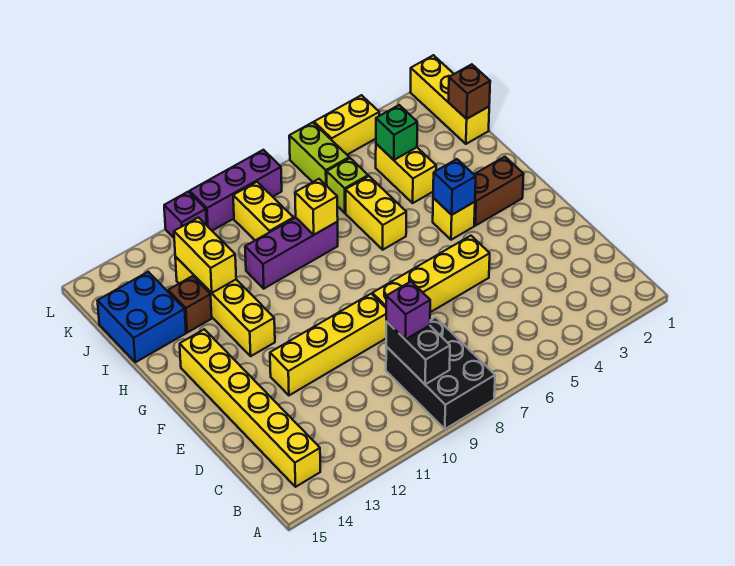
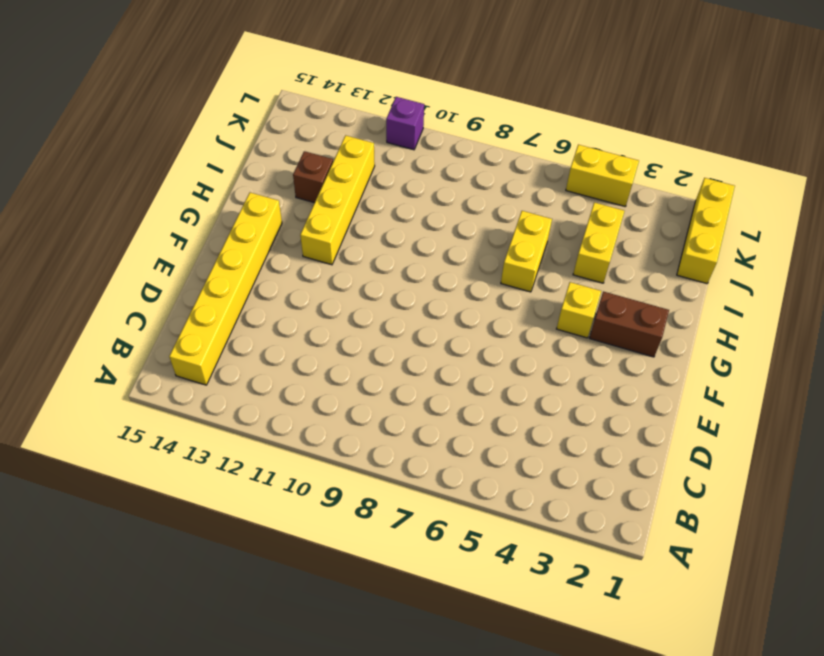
none -> black 2x3 brick [386,317,495,429]
none -> yellow 1x4 brick [372,236,490,312]
none -> yellow 1x4 brick [270,294,386,395]

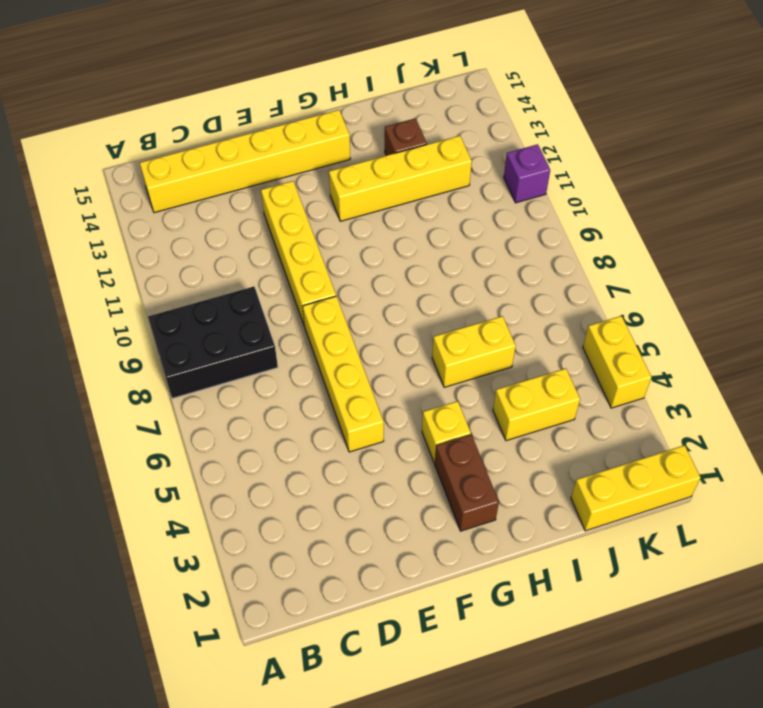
none -> purple 1x3 brick [245,218,338,289]
none -> blue 2x2 brick [98,272,186,362]
none -> lime 1x1 brick [327,158,368,213]

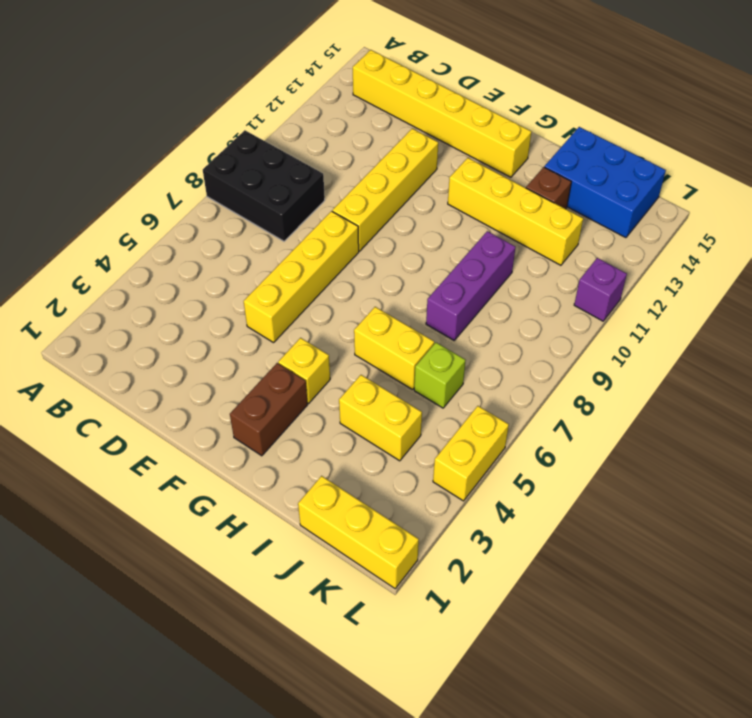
blue 2x3 brick [544,127,666,238] -> blue 2x2 brick [98,272,186,362]
none -> yellow 1x2 brick [233,182,294,240]
none -> lime 1x2 brick [289,122,349,186]
none -> purple 1x3 brick [190,150,282,231]

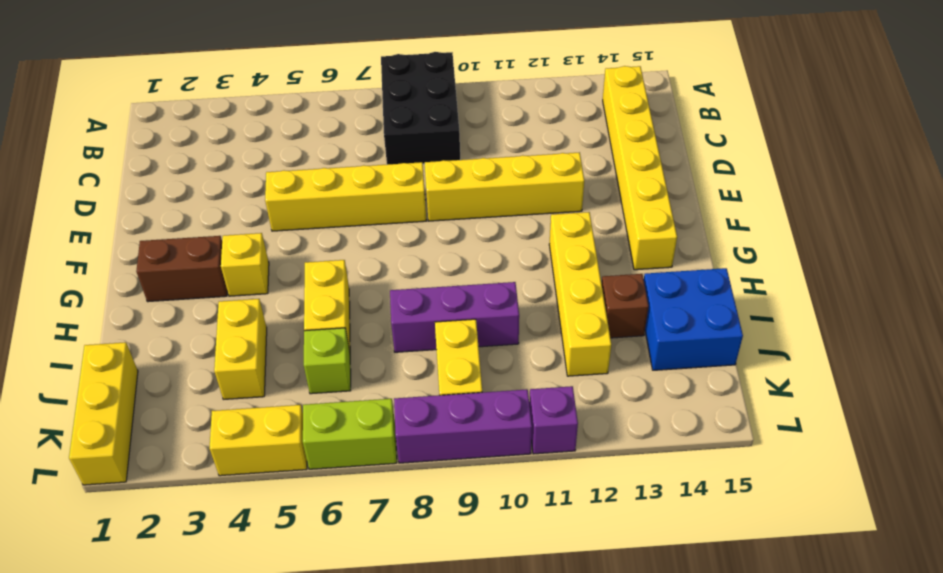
lime 1x2 brick [303,399,397,469] -> lime 1x2 brick turned to [289,122,349,186]
none -> black 1x2 brick [386,321,450,384]
none -> blue 1x1 brick [433,159,476,215]
none -> yellow 1x1 brick [295,179,338,235]

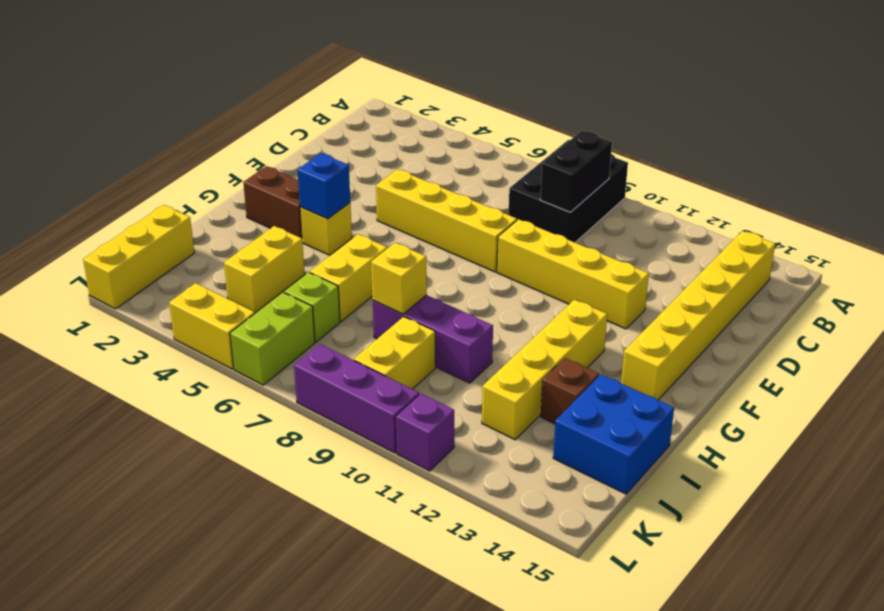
none -> yellow 1x2 brick [174,217,236,293]
none -> brown 1x1 brick [448,64,490,119]
none -> green 1x1 brick [376,105,417,160]

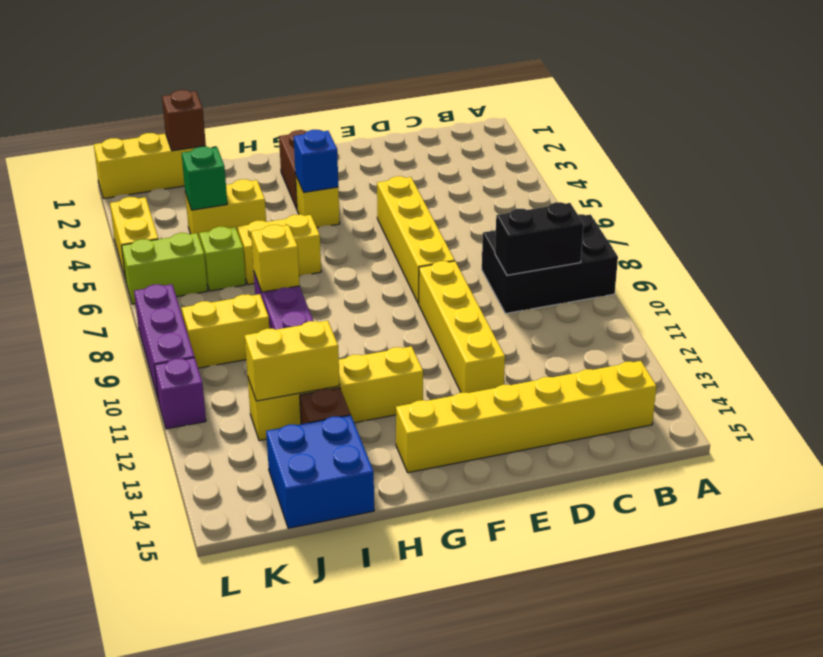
none -> purple 1x1 brick [386,282,430,339]

